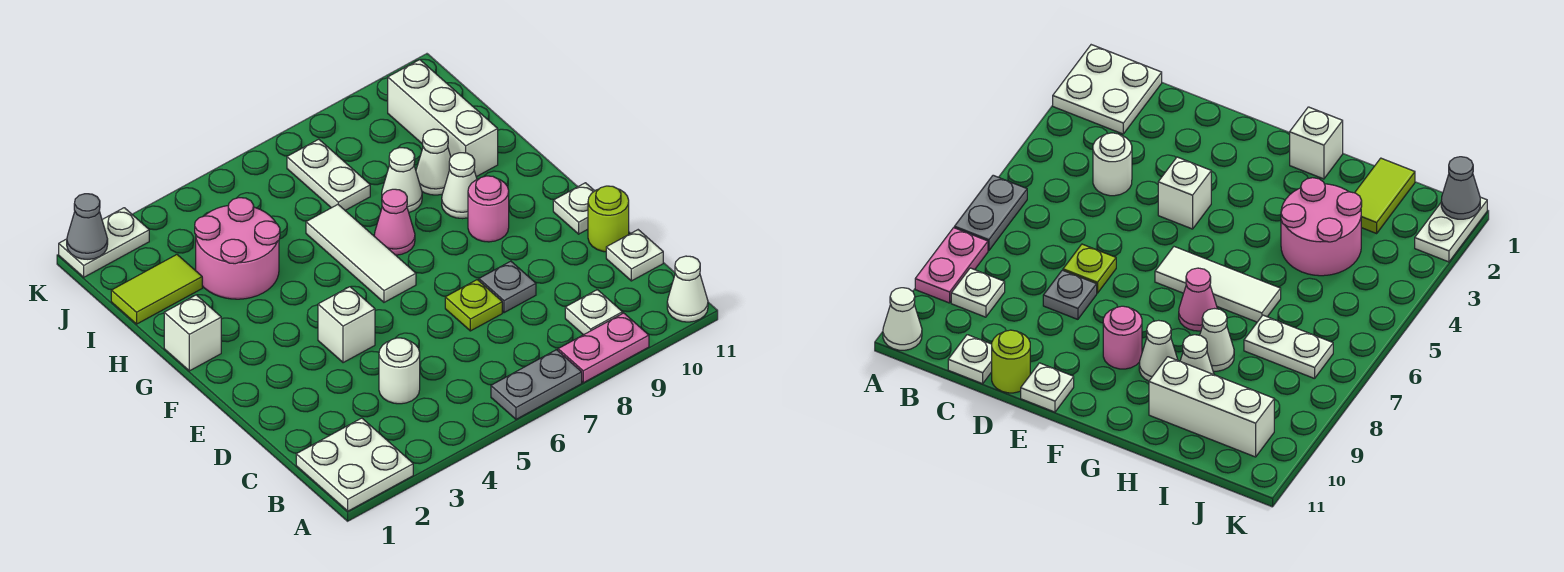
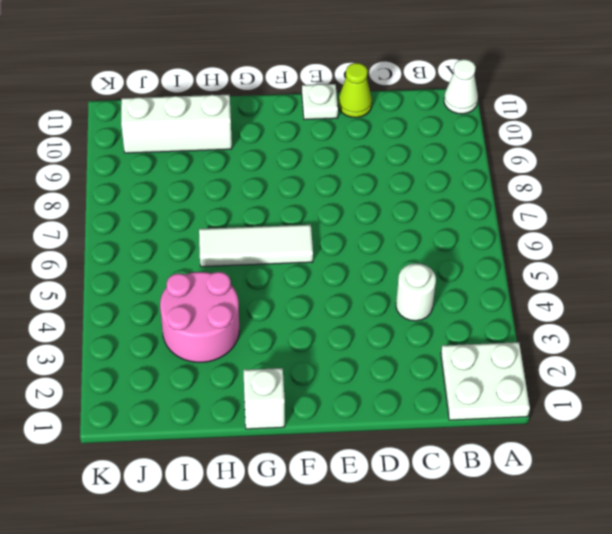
lime 1x1 cone [338,63,372,118] -> lime 1x1 round brick [588,186,629,252]
none -> grey 1x2 plate [491,350,582,419]
none -> pink 1x2 plate [558,313,649,383]
none -> white 1x1 plate [565,290,623,335]

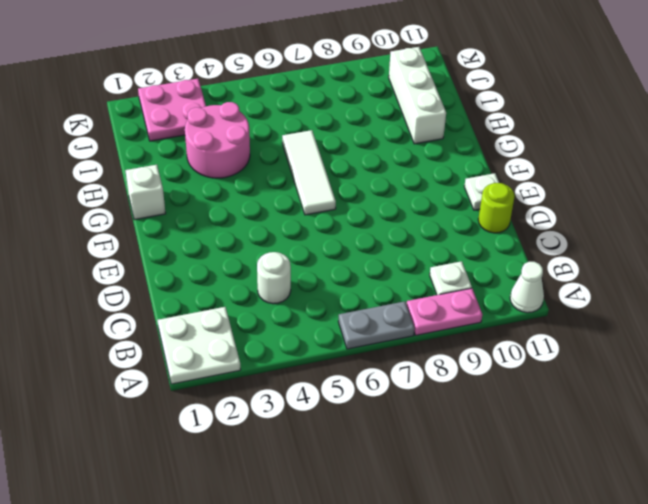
pink 2x2 plate [138,79,206,141] -> white 1x2 plate [59,208,149,277]
none -> white 1x1 plate [606,230,663,281]
none -> lime 1x1 plate [445,280,502,331]
none -> grey 1x1 plate [479,261,536,313]

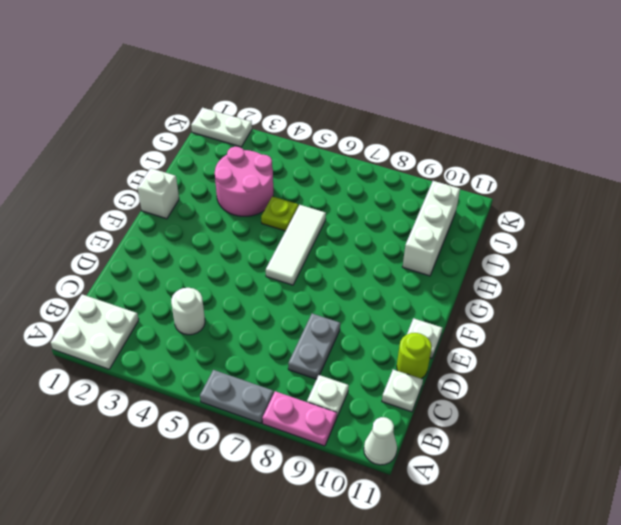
grey 1x2 plate [288,314,340,379] -> grey 1x1 plate [479,261,536,313]
lime 1x1 plate [261,196,298,231] -> lime 1x1 plate moved to [445,280,502,331]
none -> white 1x1 brick [318,287,375,363]
none -> pink 1x1 round brick [468,176,509,242]
none -> pink 1x1 cone [374,189,415,255]

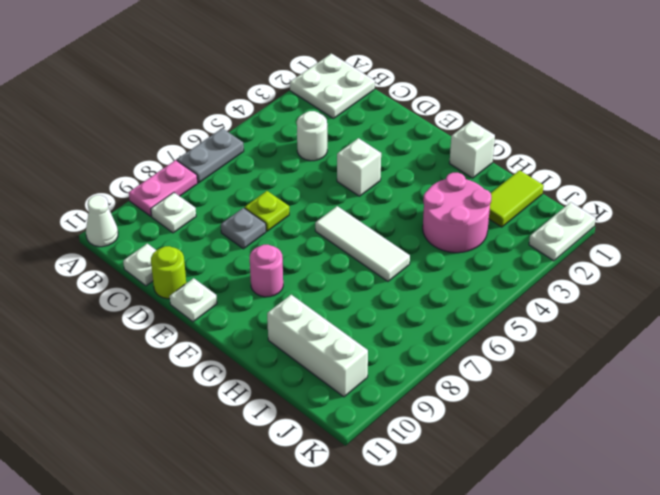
none -> pink 1x1 cone [374,189,415,255]
none -> white 1x1 cone [442,153,477,219]
none -> white 1x1 cone [382,148,422,212]

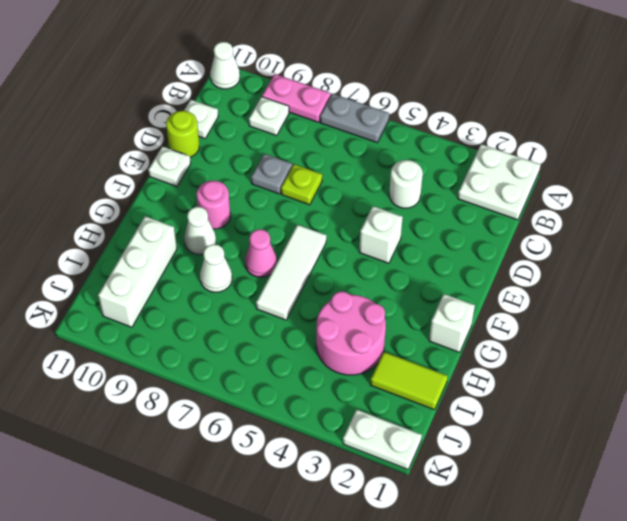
none -> white 1x1 cone [416,129,451,195]
none -> white 1x2 plate [287,139,370,210]
none -> grey 1x1 cone [67,194,108,259]

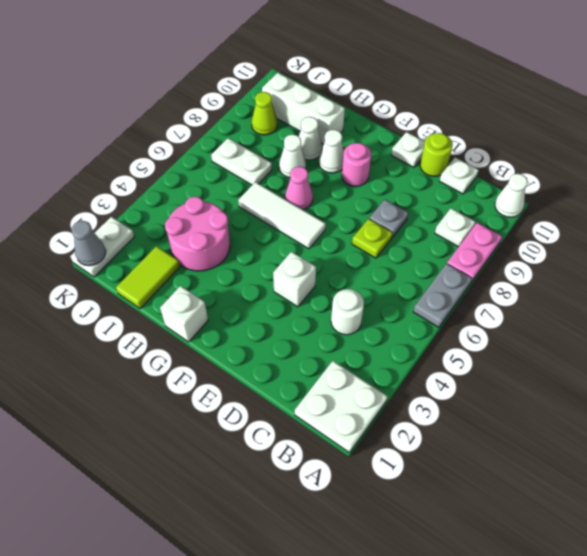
lime 1x1 cone [252,92,278,135] -> none

